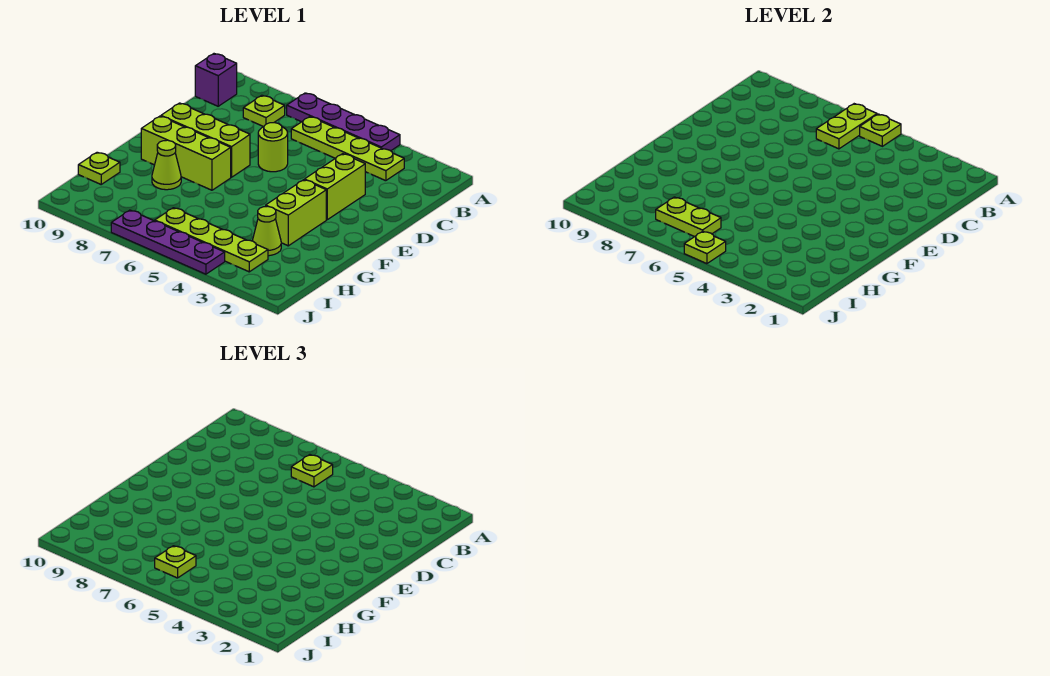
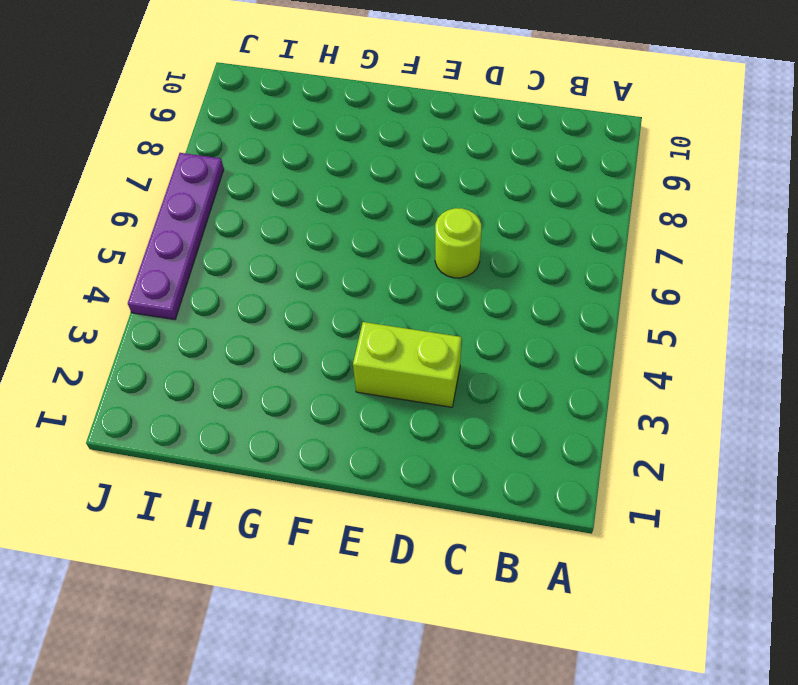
none -> purple 1x4 plate [287,93,400,151]
none -> lime 1x4 plate [291,117,404,181]
none -> lime 1x1 plate [243,95,285,127]

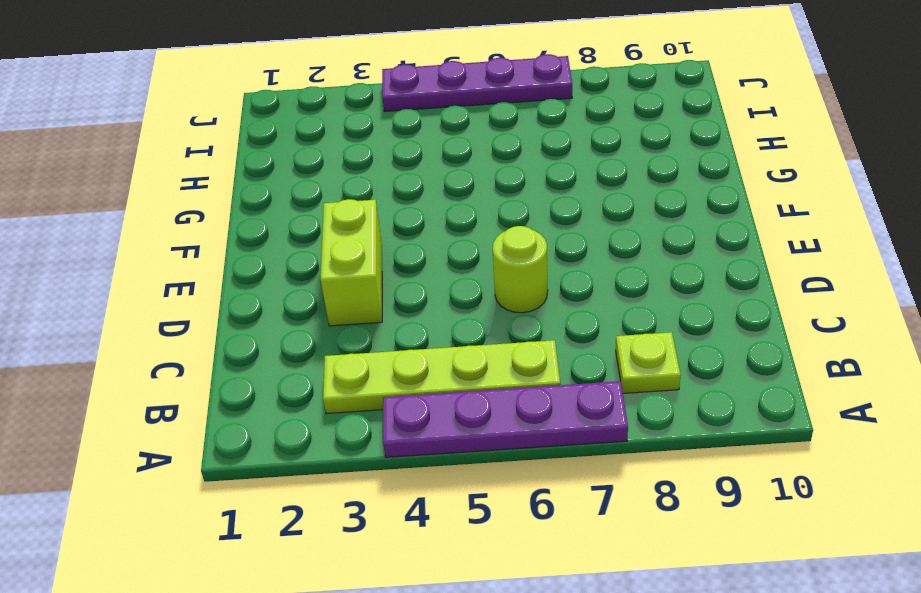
none -> purple 1x1 brick [195,54,237,106]
none -> lime 1x3 brick [161,103,250,177]
none -> lime 1x2 brick [266,180,326,246]

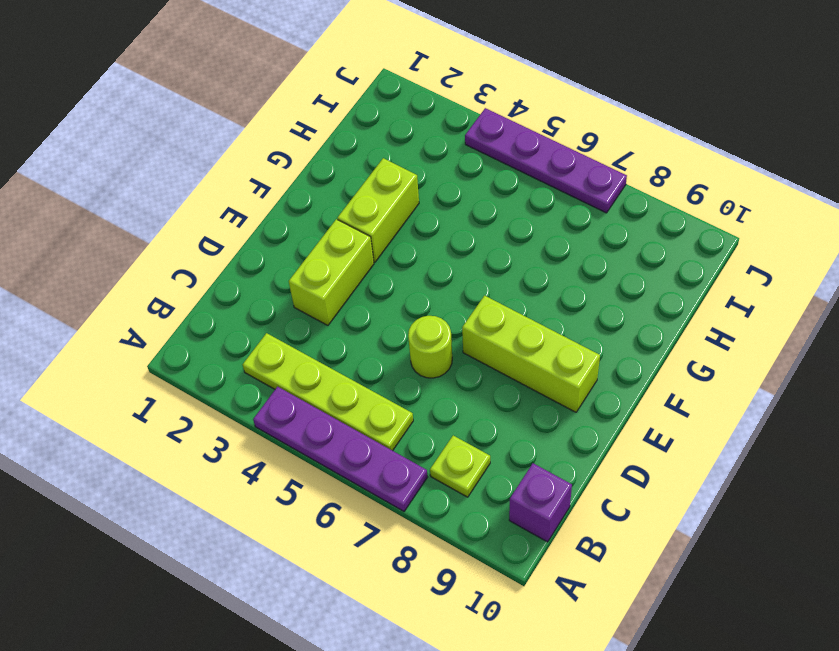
none -> lime 1x3 brick [141,116,231,190]
none -> lime 1x1 cone [152,140,181,190]
none -> lime 1x1 cone [252,207,281,256]

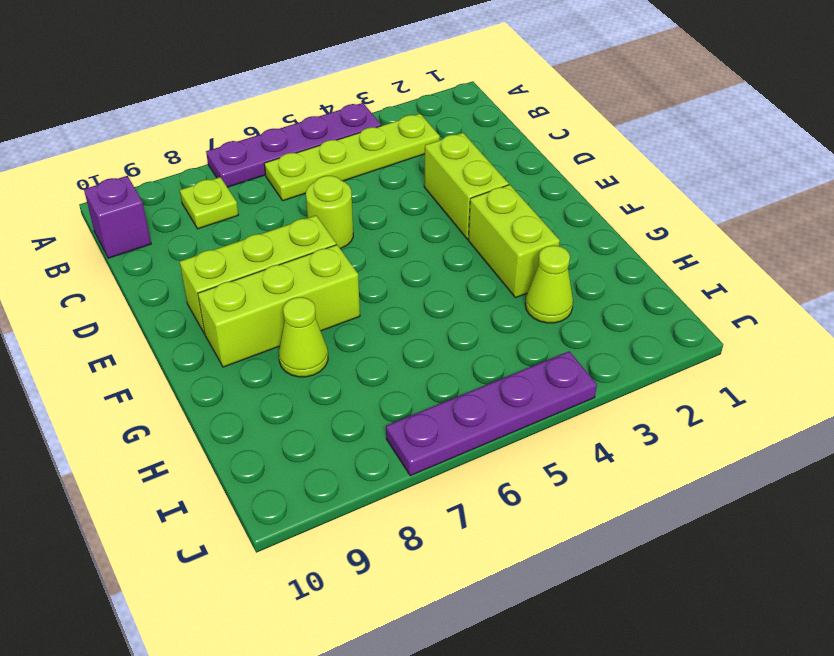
none -> lime 1x1 plate [78,152,120,184]
none -> lime 1x4 plate [155,208,268,272]
none -> lime 1x1 plate [860,114,901,146]

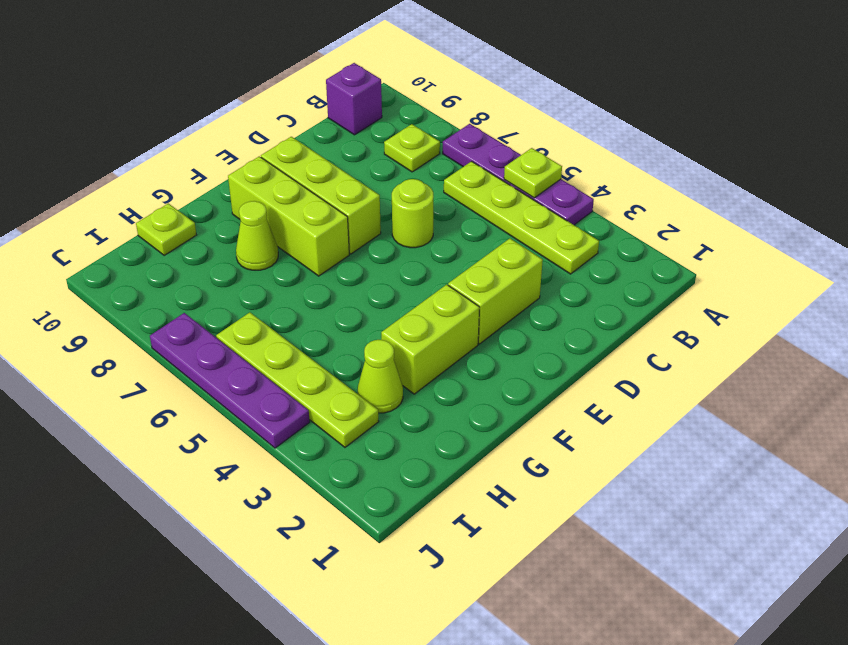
none -> lime 1x2 plate [816,104,877,149]
none -> lime 1x2 plate [656,197,721,237]
none -> lime 1x1 plate [684,231,726,264]

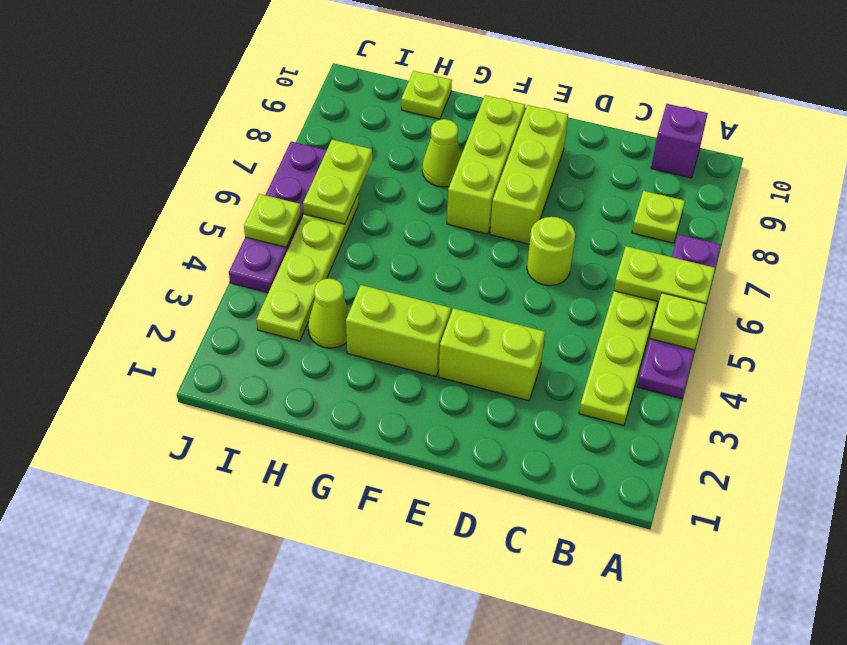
none -> lime 1x1 plate [291,455,333,487]
none -> lime 1x1 plate [155,546,196,578]

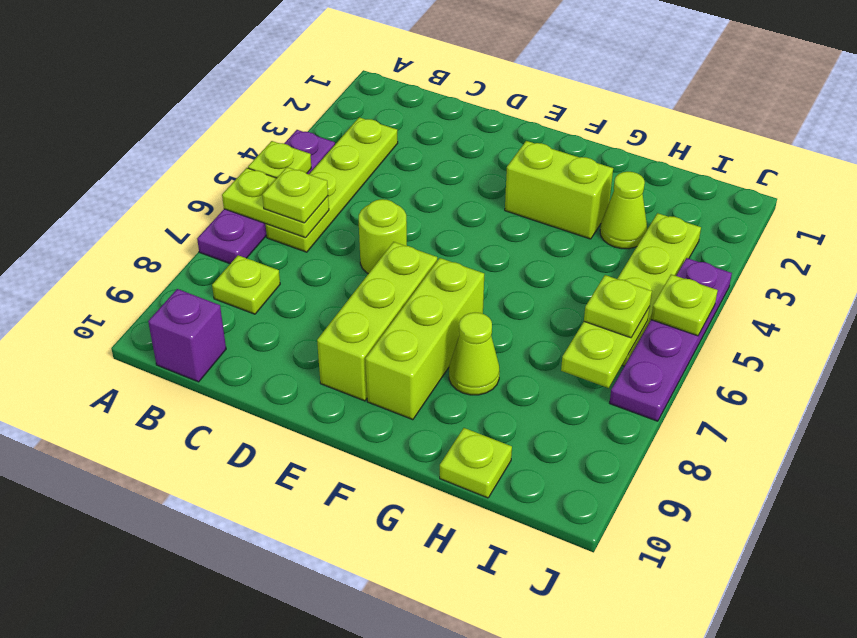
none -> lime 1x2 brick [305,154,365,220]

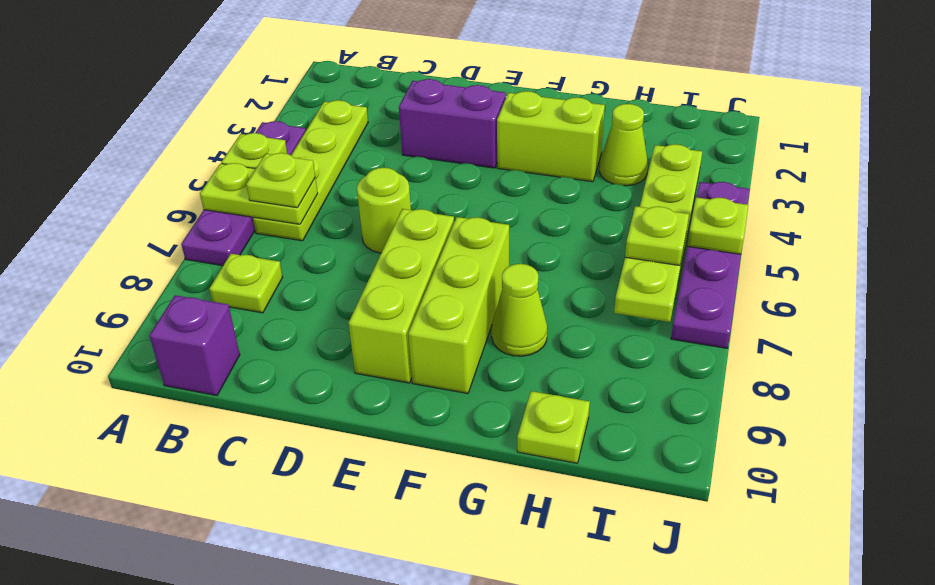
purple 1x2 brick [399,79,506,168] -> lime 1x2 brick [305,154,365,220]

